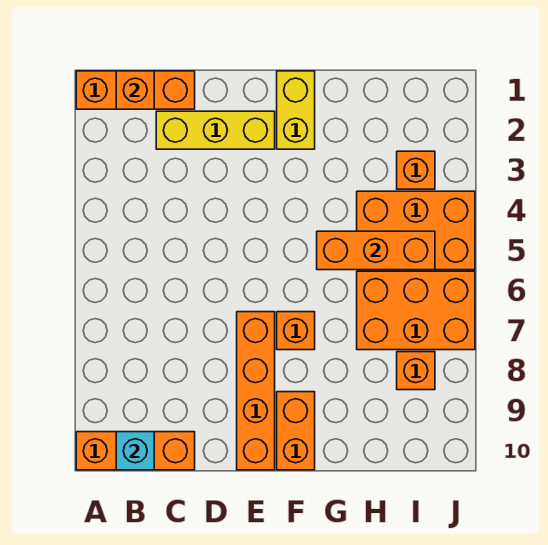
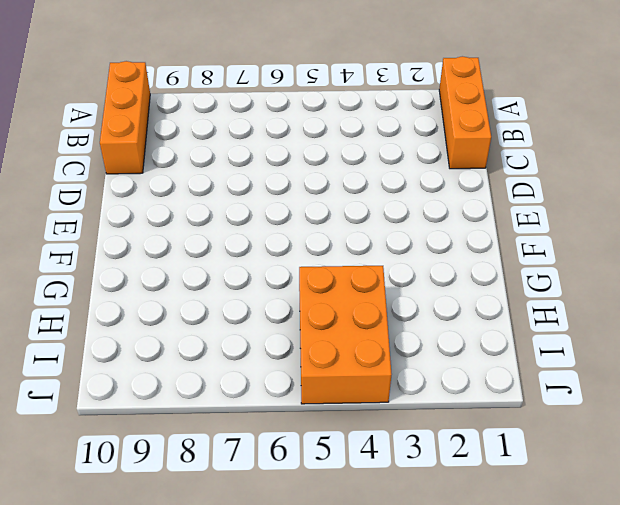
none -> yellow 1x3 brick [156,111,275,149]
none -> orange 1x4 brick [237,312,275,470]
none -> yellow 1x2 brick [277,71,315,149]

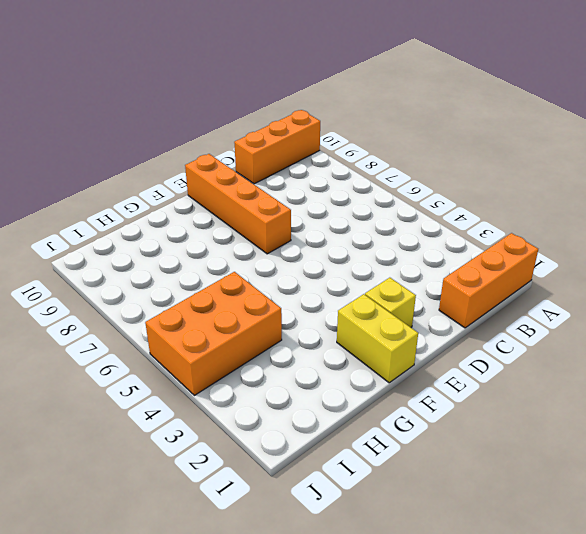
yellow 1x1 brick [365,278,416,327] -> yellow 1x3 brick [156,111,275,149]
none -> orange 1x1 brick [277,312,315,350]
none -> orange 1x2 brick [277,392,315,470]
none -> orange 2x3 brick [357,271,475,350]

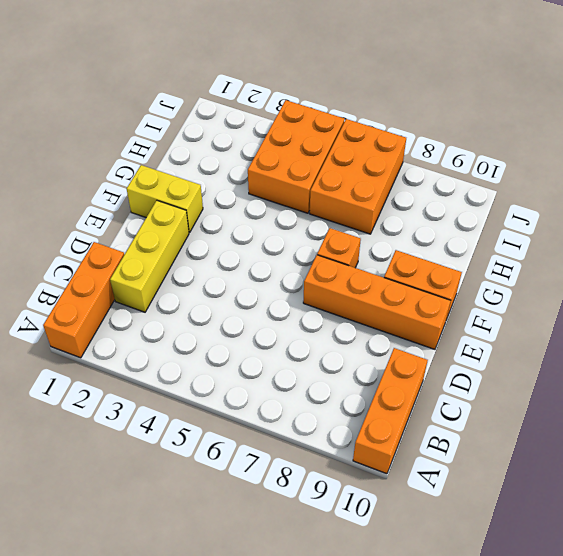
none -> orange 1x1 brick [397,151,435,189]
none -> orange 1x1 brick [397,352,435,390]
none -> orange 1x1 brick [116,71,154,109]

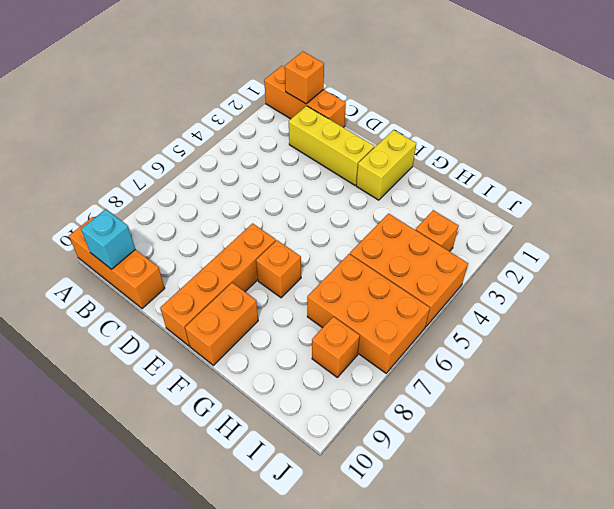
none -> orange 1x3 brick [317,231,435,270]

